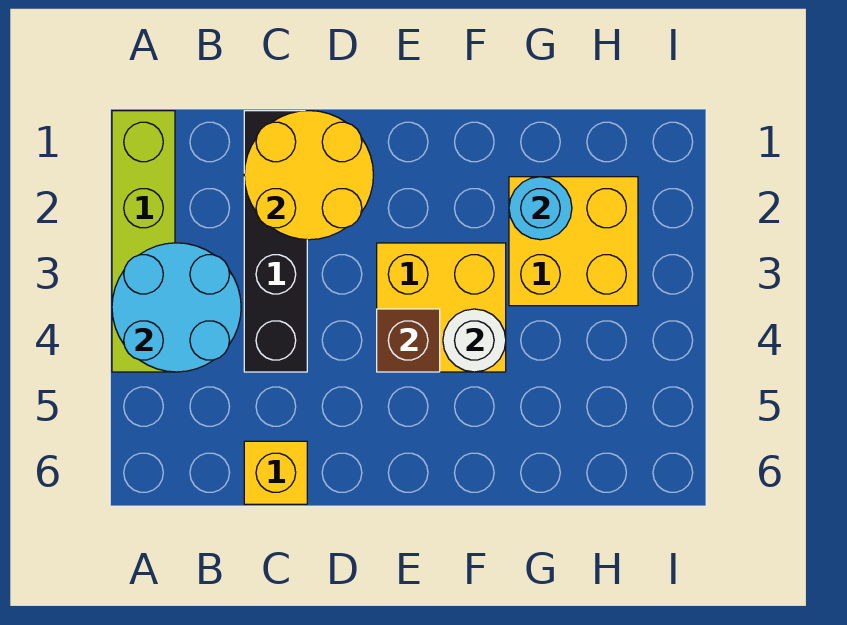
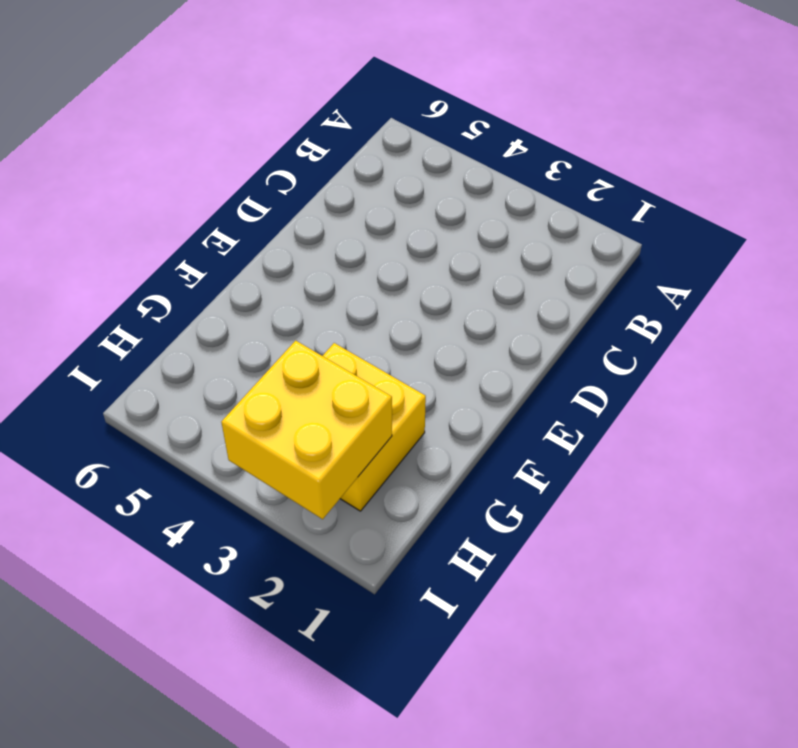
yellow 2x2 brick [221,341,392,519] -> yellow 2x2 brick moved to [377,243,506,372]
none -> lime 1x4 brick [112,111,175,372]
none -> black 1x4 brick [244,111,307,372]

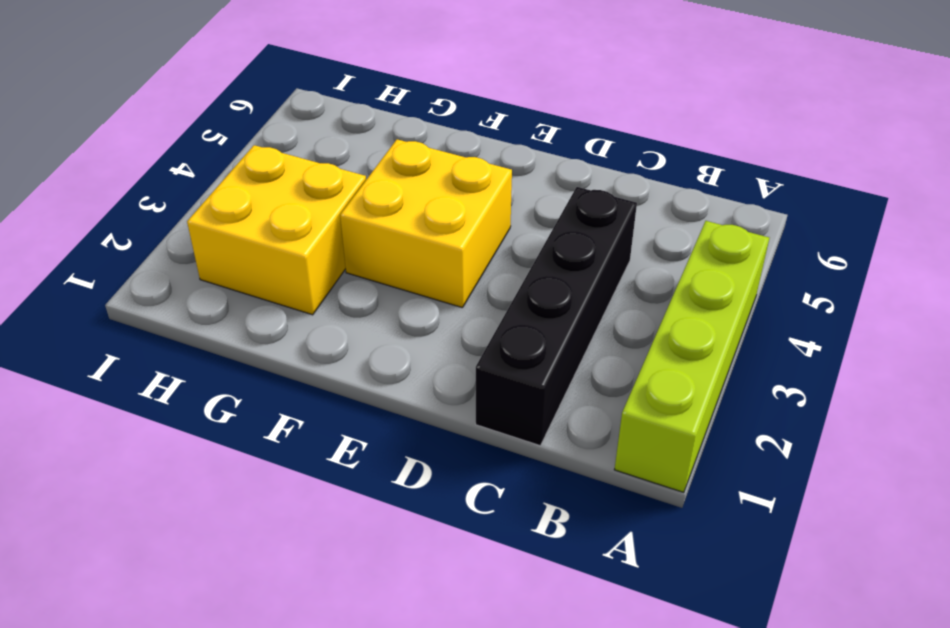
none -> yellow 1x1 brick [244,441,307,504]
none -> cyan 2x2 round brick [112,243,241,372]

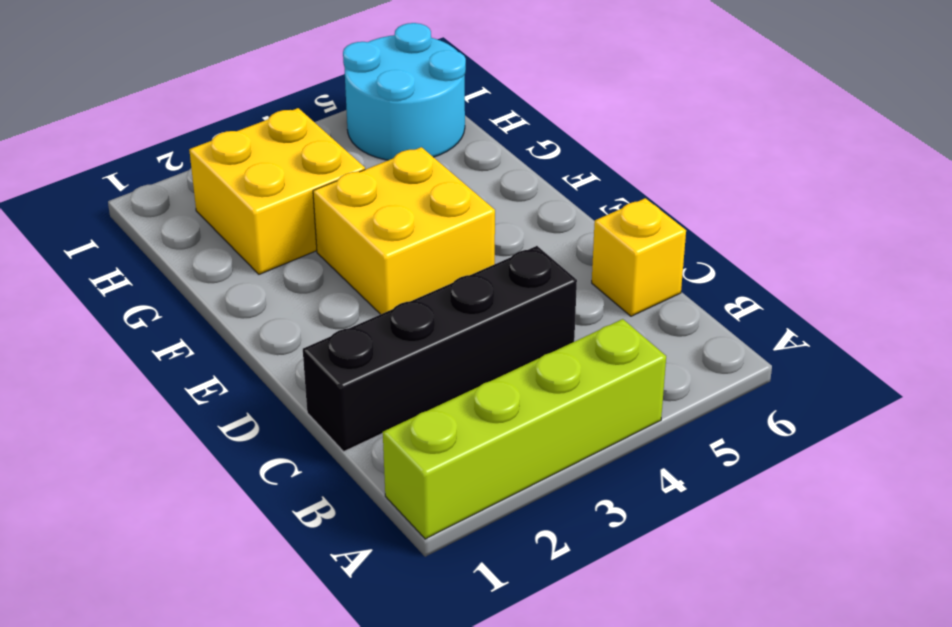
cyan 2x2 round brick [343,23,466,160] -> cyan 2x2 round brick moved to [112,243,241,372]
none -> yellow 2x2 round brick [244,111,373,240]
none -> brown 1x1 brick [377,309,440,372]

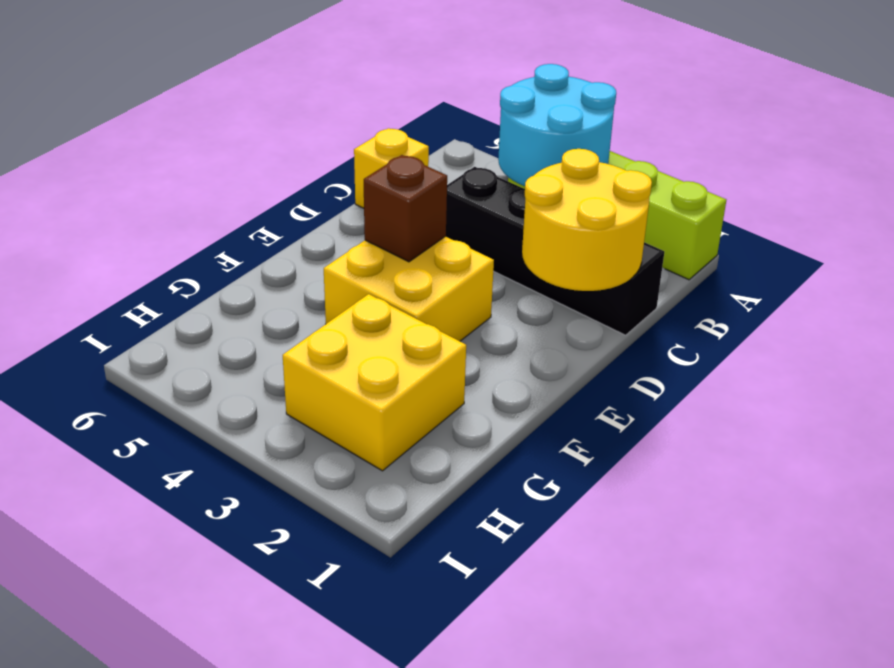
none -> white 1x1 round brick [443,309,506,372]
none -> cyan 1x1 round brick [509,177,572,240]

